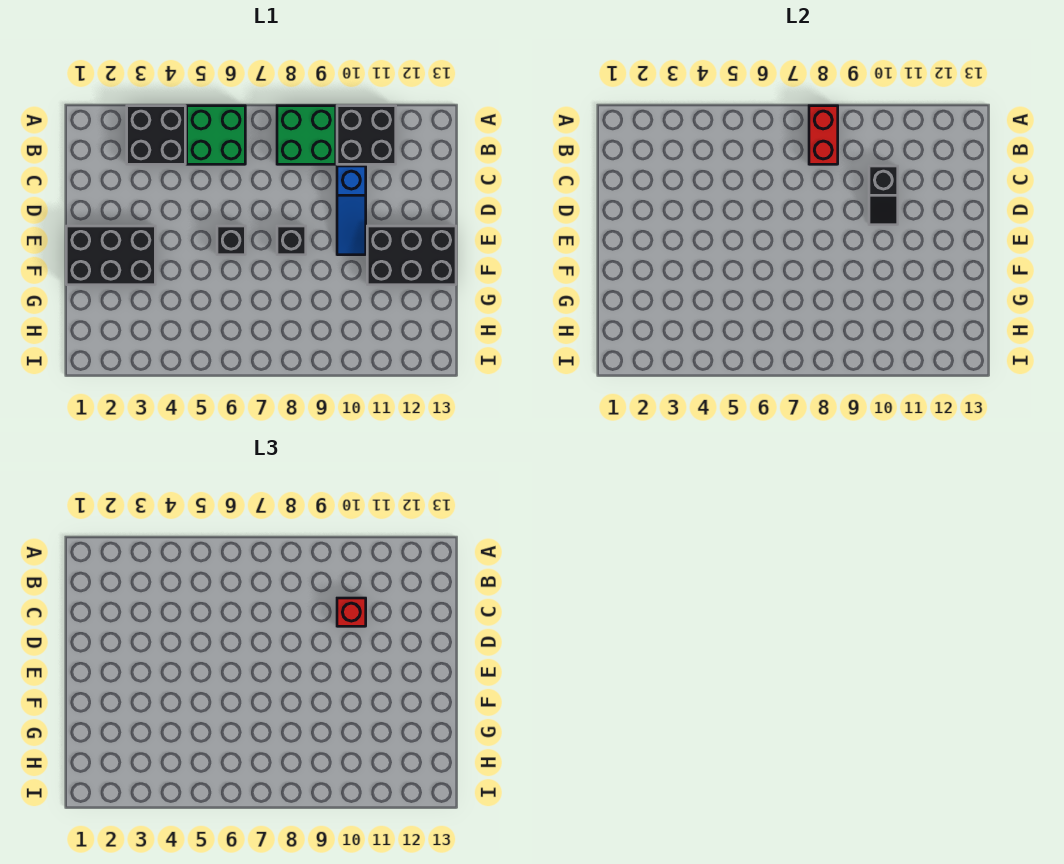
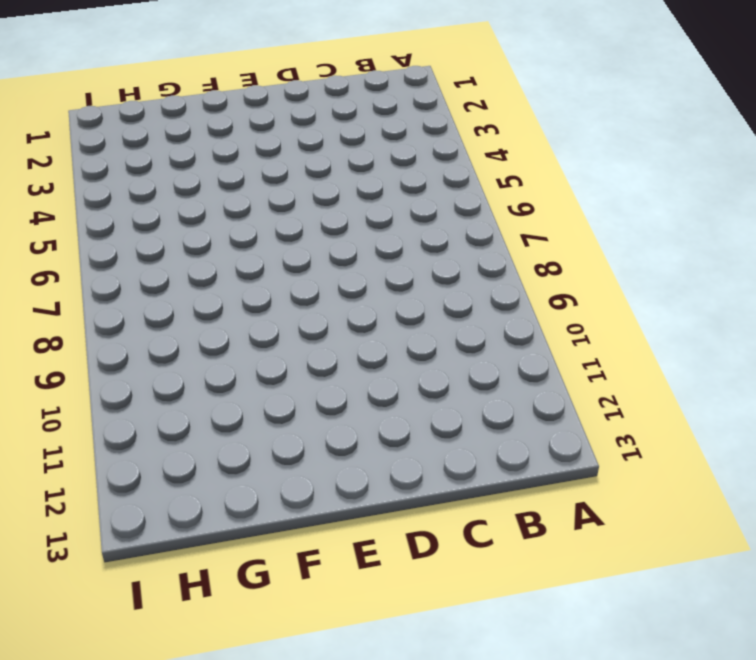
none -> black 2x2 brick [127,106,185,164]
none -> green 2x2 brick [187,106,245,164]
none -> green 2x2 brick [277,106,336,164]

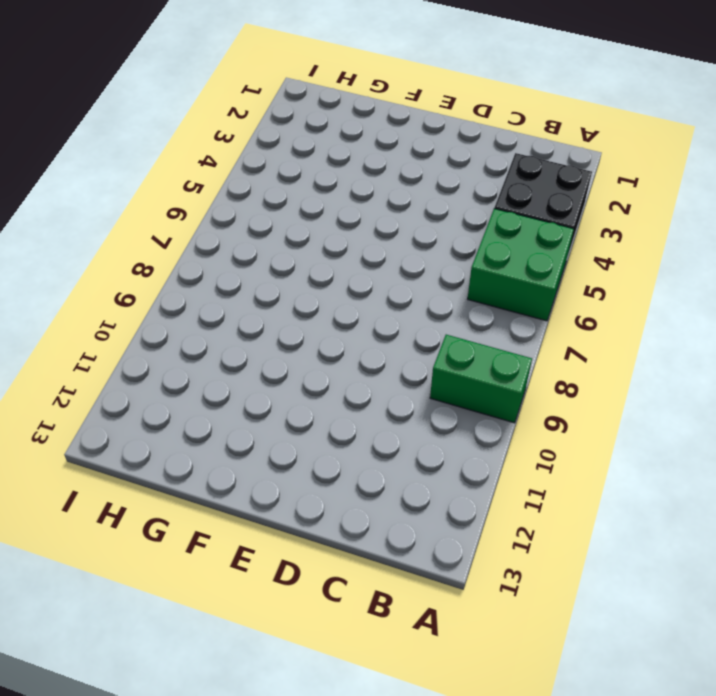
green 1x2 brick [430,335,532,423] -> green 2x2 brick [277,106,336,164]
none -> black 2x2 brick [337,106,396,164]
none -> blue 1x3 slope [337,166,366,255]
none -> black 2x3 brick [66,226,155,285]

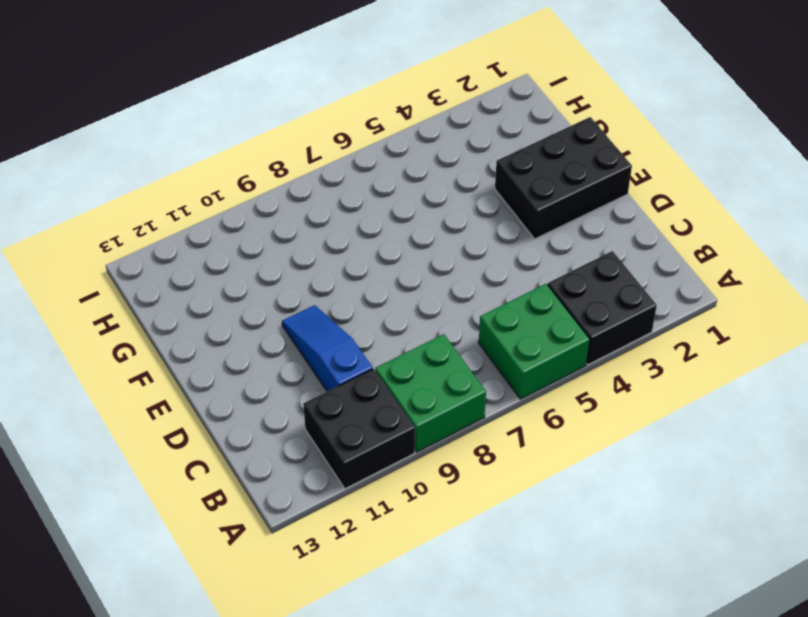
none -> black 1x1 brick [217,226,245,255]
none -> black 1x1 brick [277,226,306,255]
none -> black 2x3 brick [367,226,456,285]

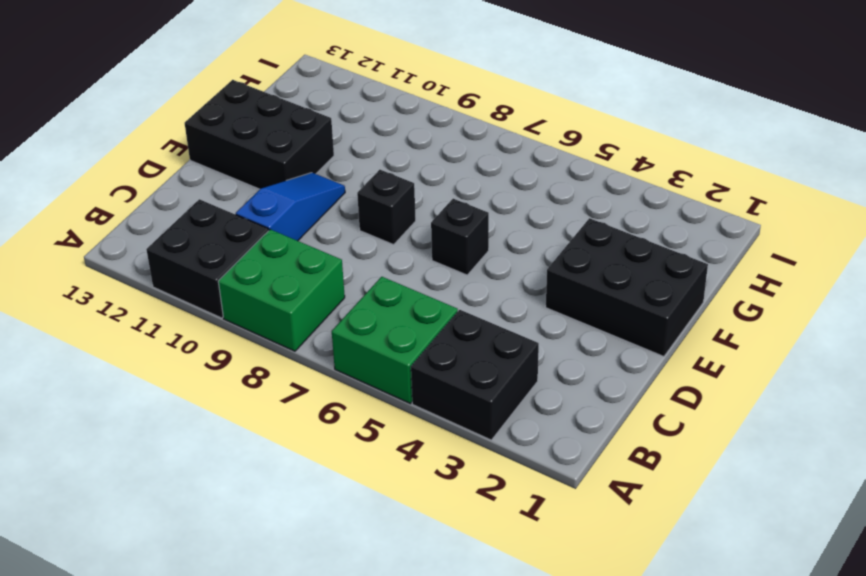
none -> red 1x2 brick [809,106,838,164]
none -> black 1x2 slope [869,166,898,225]
none -> red 1x1 brick [337,598,366,626]

